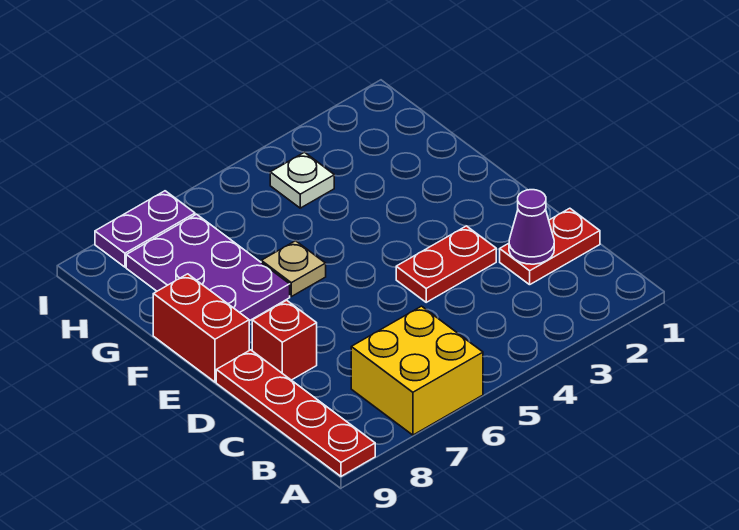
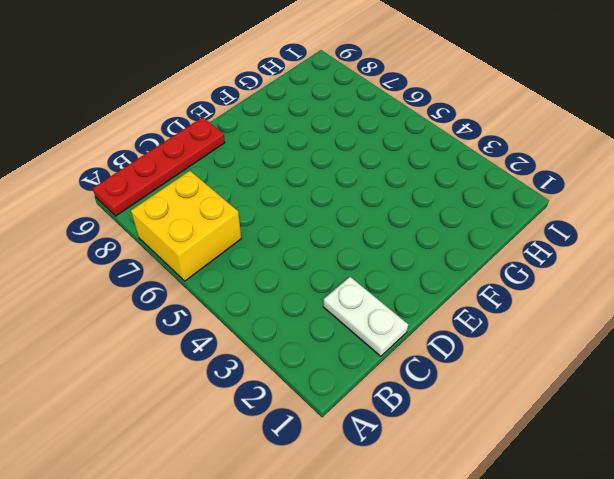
white 1x2 plate [323,277,408,356] -> red 1x2 plate [500,208,600,285]
none -> red 1x2 plate [396,226,496,302]
none -> red 1x1 brick [252,300,317,380]

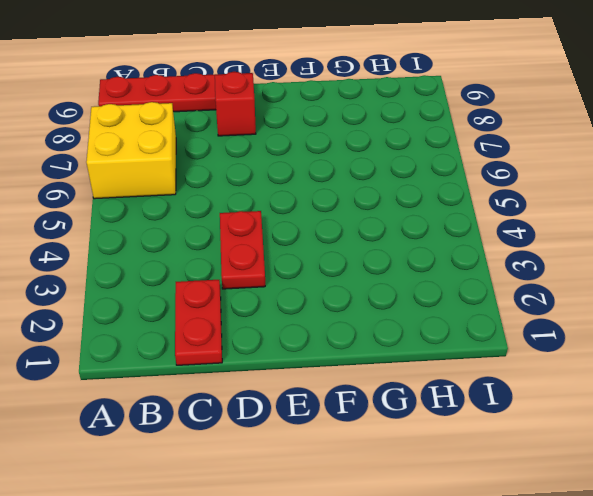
none -> red 1x2 brick [153,274,249,382]
none -> tan 1x1 plate [261,241,326,297]

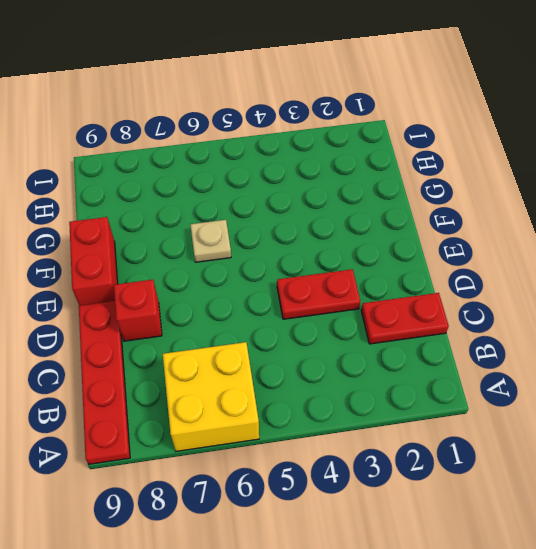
none -> purple 2x3 plate [126,214,290,321]
none -> white 1x1 plate [270,152,334,208]

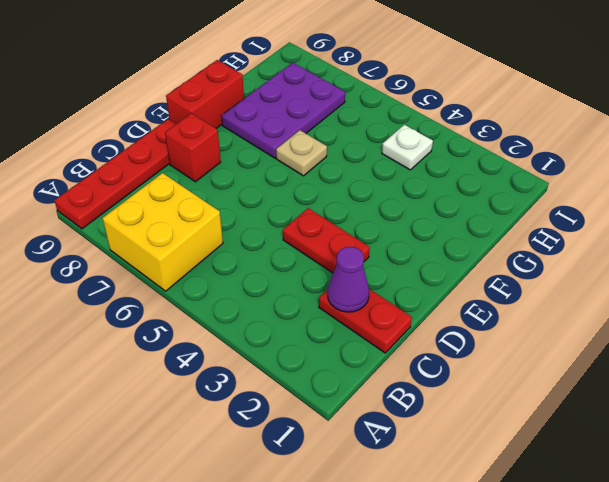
none -> purple 1x2 plate [95,191,195,267]

